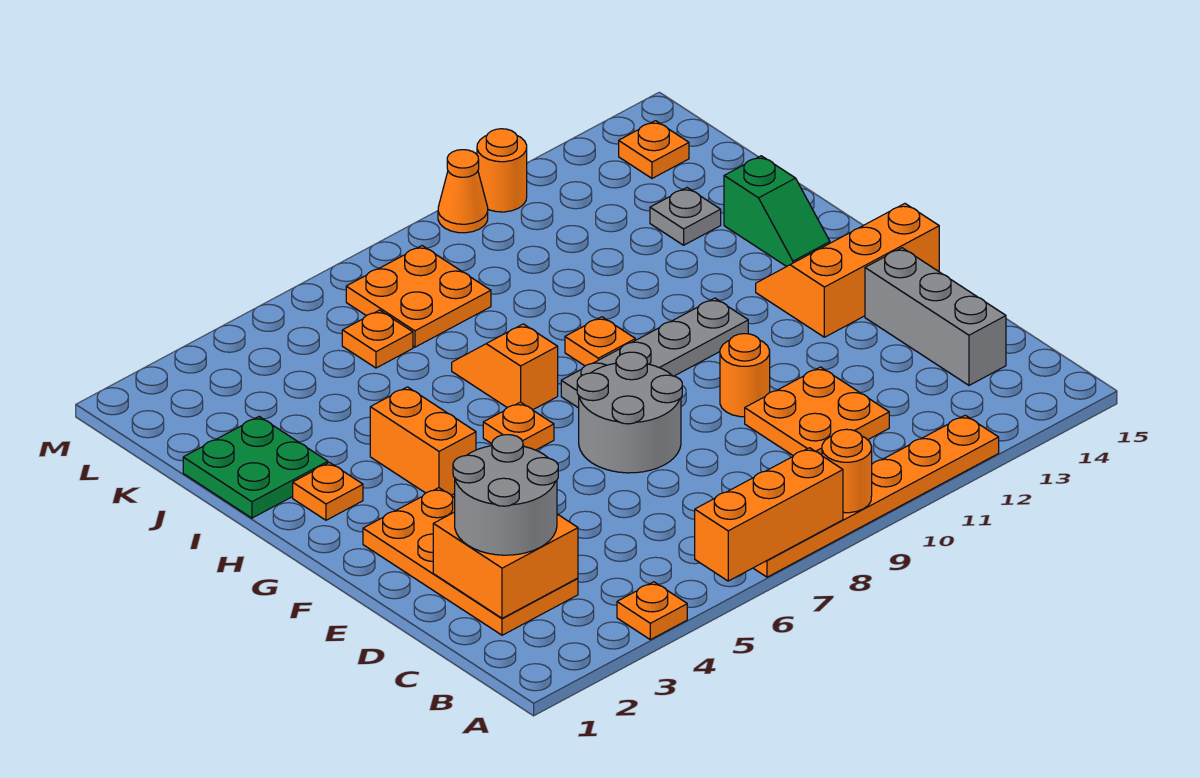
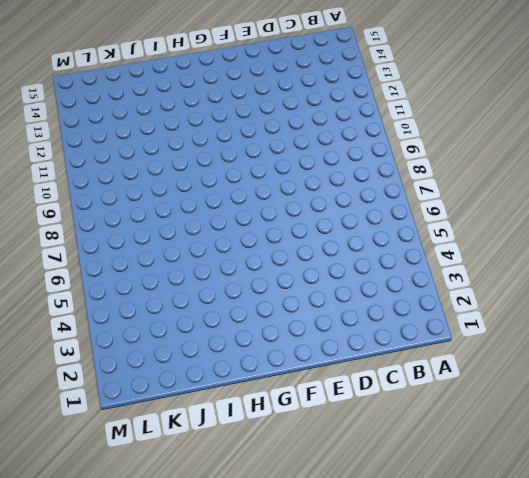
none -> orange 1x1 plate [617,582,687,640]
none -> orange 1x6 plate [753,415,999,577]
none -> orange 2x4 plate [363,488,578,635]

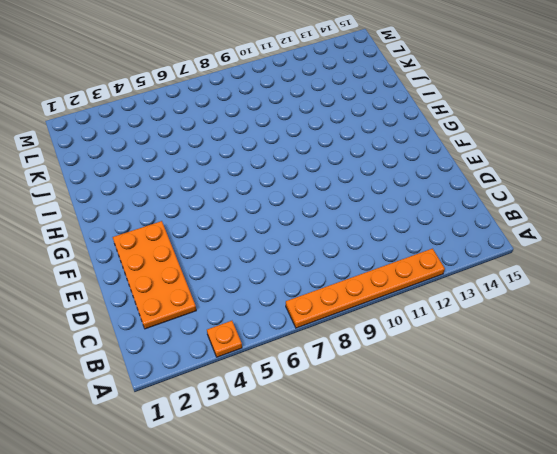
none -> orange 2x2 plate [745,367,889,456]
none -> grey 1x3 brick [865,248,1006,385]
none -> grey 2x2 round brick [577,352,682,473]

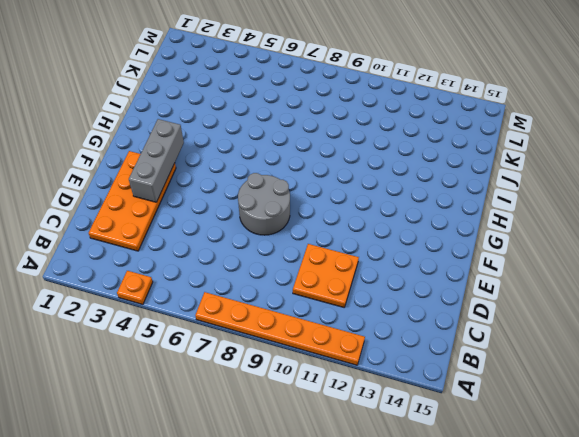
grey 1x3 brick [129,119,184,202] -> grey 1x3 brick moved to [865,248,1006,385]
none -> orange 1x1 round brick [720,334,770,417]
none -> orange 2x3 slope [756,204,939,337]
none -> orange 1x2 brick [370,387,476,495]

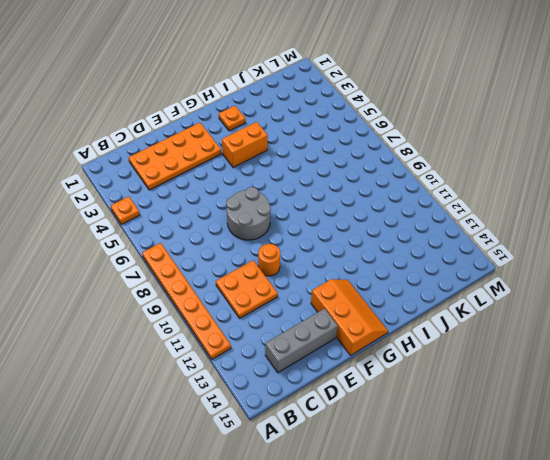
none -> orange 1x1 plate [483,402,554,450]
none -> grey 1x4 plate [561,298,748,408]
none -> orange 1x2 slope [452,324,558,410]

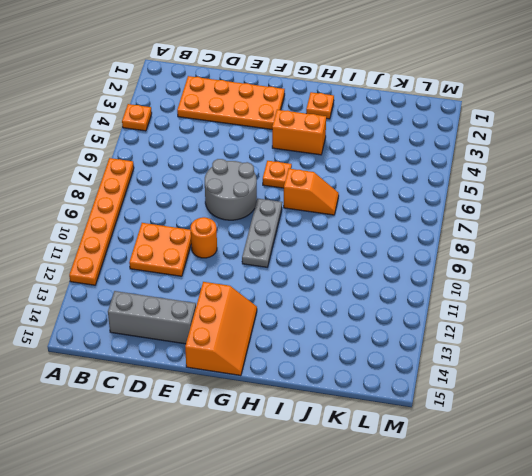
grey 1x3 plate [242,199,282,267] -> grey 1x4 plate [561,298,748,408]
none -> orange 1x1 plate [565,317,635,366]
none -> green 1x2 slope [724,156,830,266]
none -> green 2x2 plate [183,417,328,518]

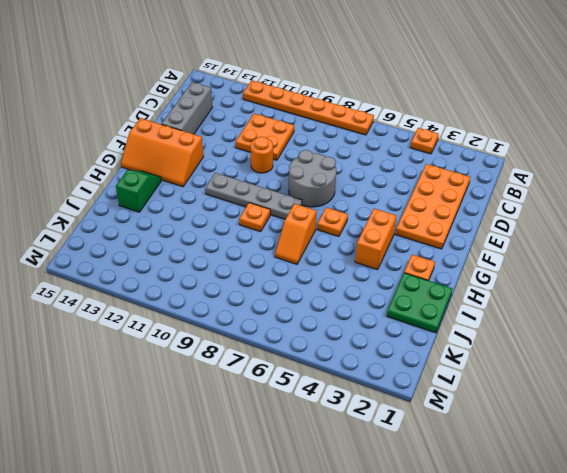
none -> grey 1x1 plate [650,188,721,245]
none -> orange 1x1 plate [342,310,413,368]
none -> orange 2x2 plate [346,246,491,347]

